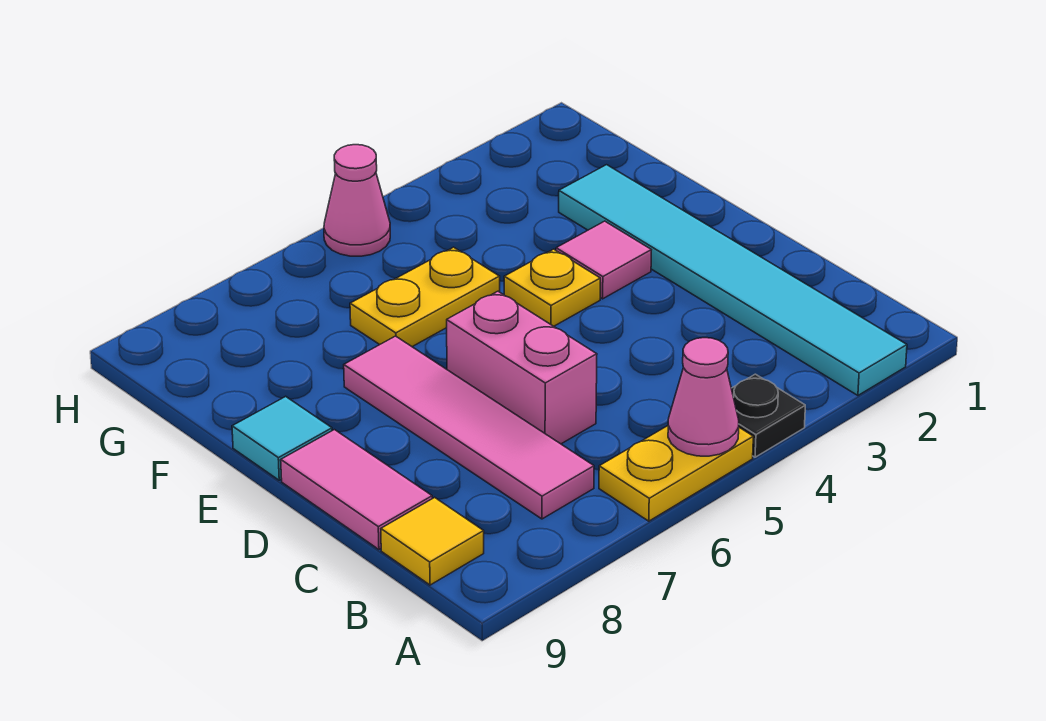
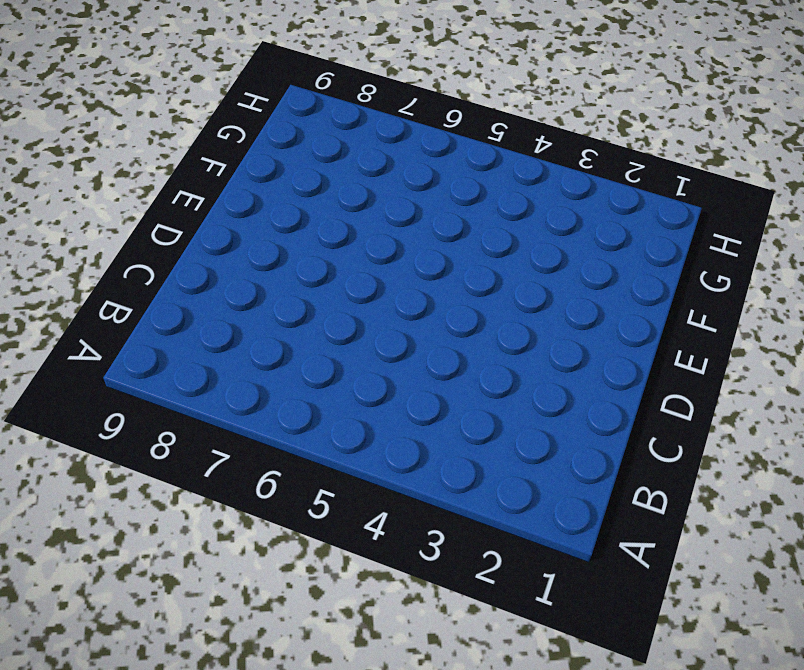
none -> cyan 1x6 tile [559,165,907,395]
none -> black 1x1 plate [731,374,805,457]
none -> yellow 1x2 plate [599,426,753,521]

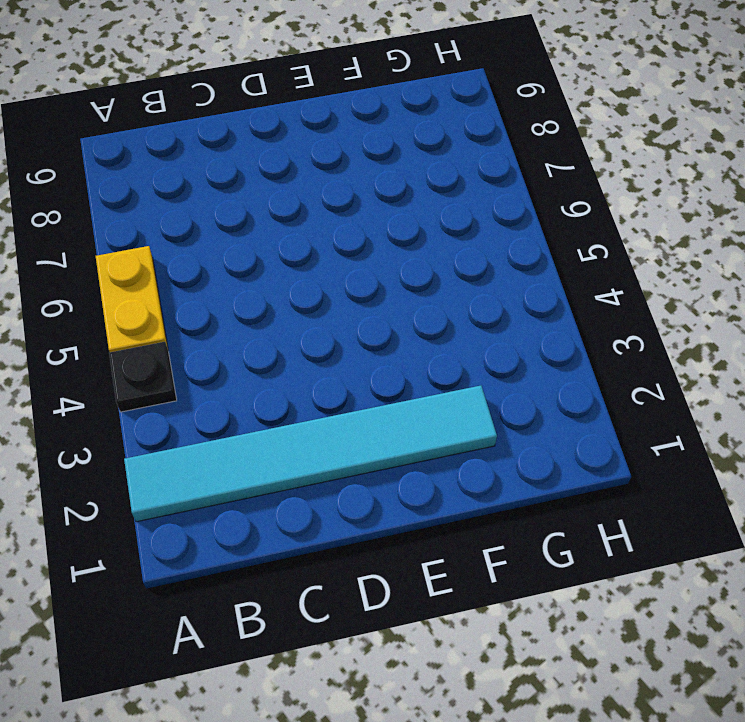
none -> pink 1x4 tile [344,336,594,519]
none -> yellow 1x1 tile [381,497,484,585]
none -> pink 1x2 brick [447,291,597,444]

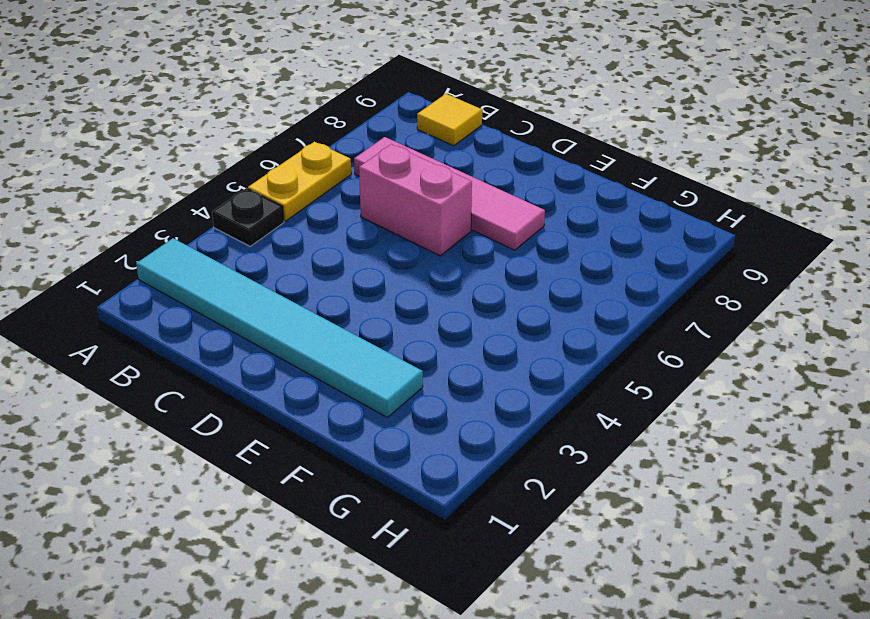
none -> pink 1x2 tile [281,430,432,549]
none -> pink 1x1 tile [556,221,651,299]
none -> yellow 1x1 plate [504,249,600,326]

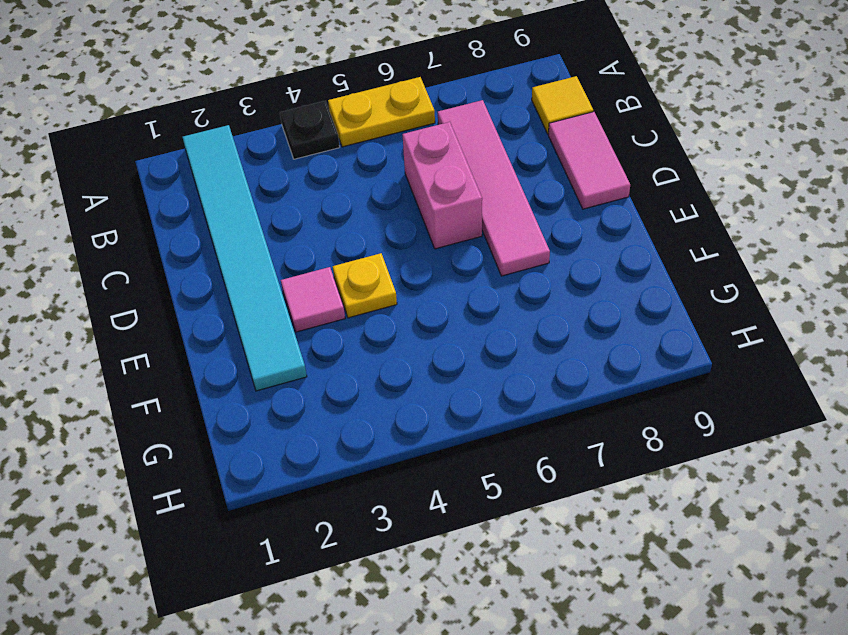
none -> cyan 1x1 tile [232,396,332,480]
none -> yellow 1x2 plate [350,247,500,347]
none -> pink 1x1 cone [324,145,390,256]

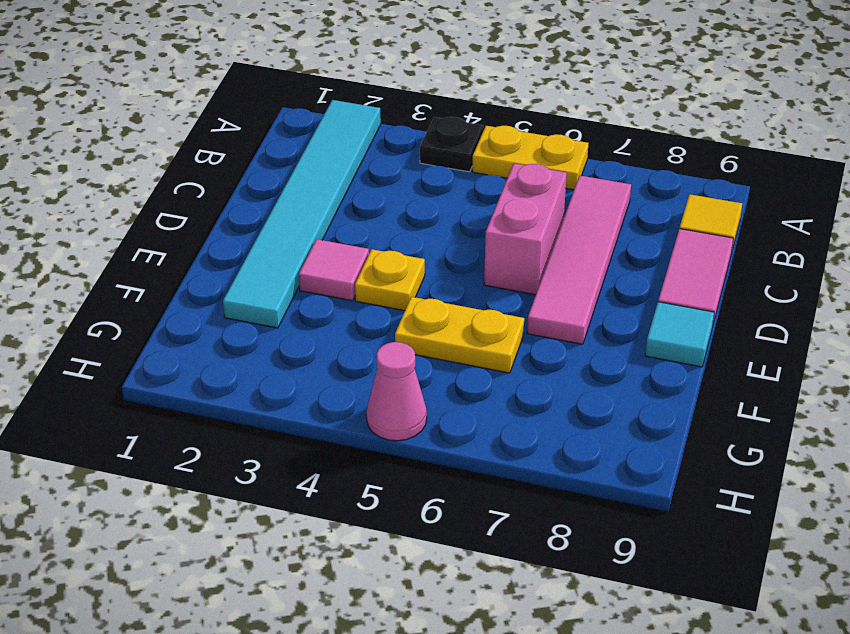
none -> pink 1x1 cone [668,338,739,456]

